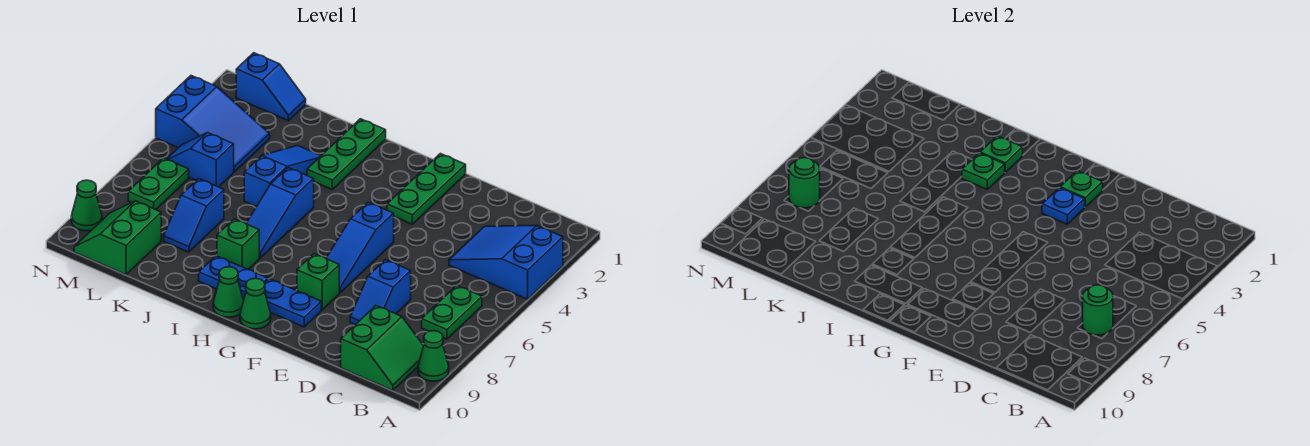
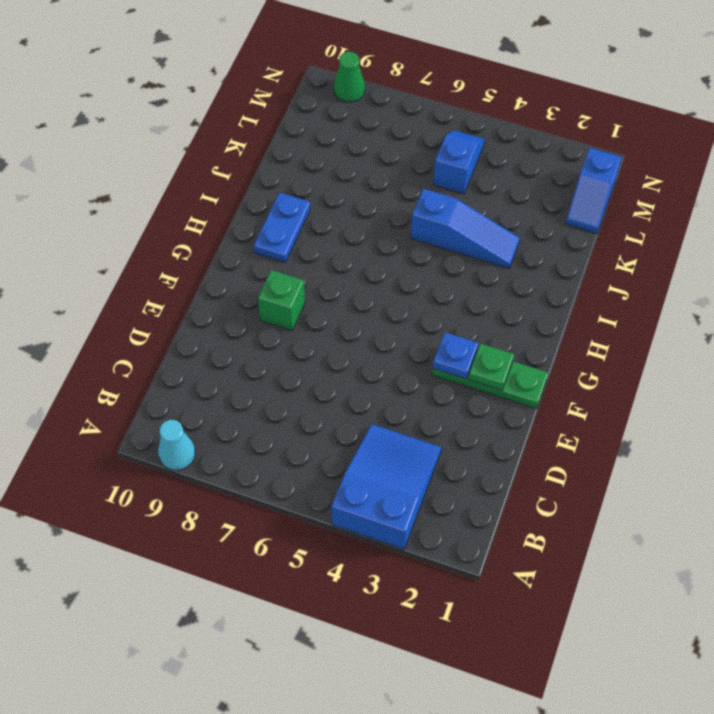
cyan 1x1 cone [158,420,195,470] -> green 1x1 cone [418,331,449,381]
none -> green 1x2 plate [422,286,482,339]
none -> green 2x2 slope [341,306,423,390]
none -> blue 1x2 slope [350,260,411,325]

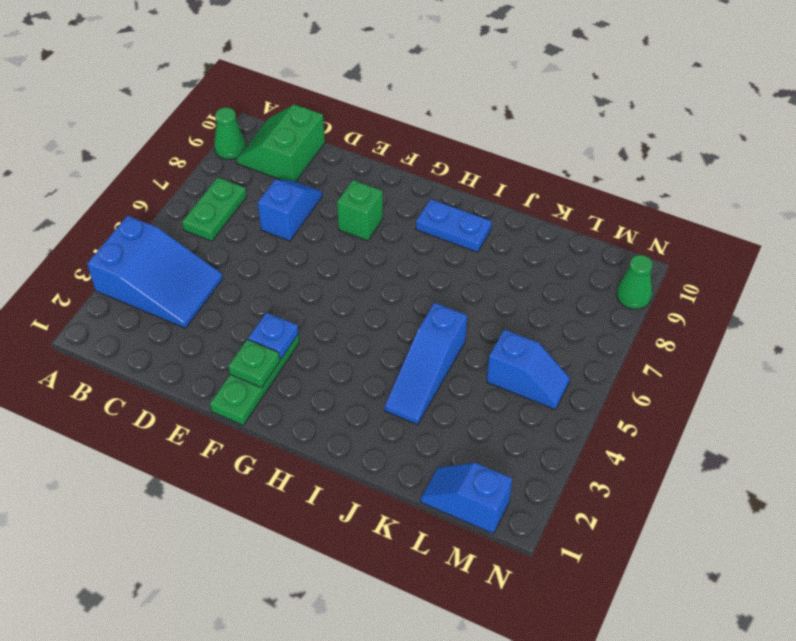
none -> blue 1x3 slope [326,202,394,293]
none -> blue 1x2 plate [265,279,321,327]
none -> green 1x1 cone [240,278,271,329]

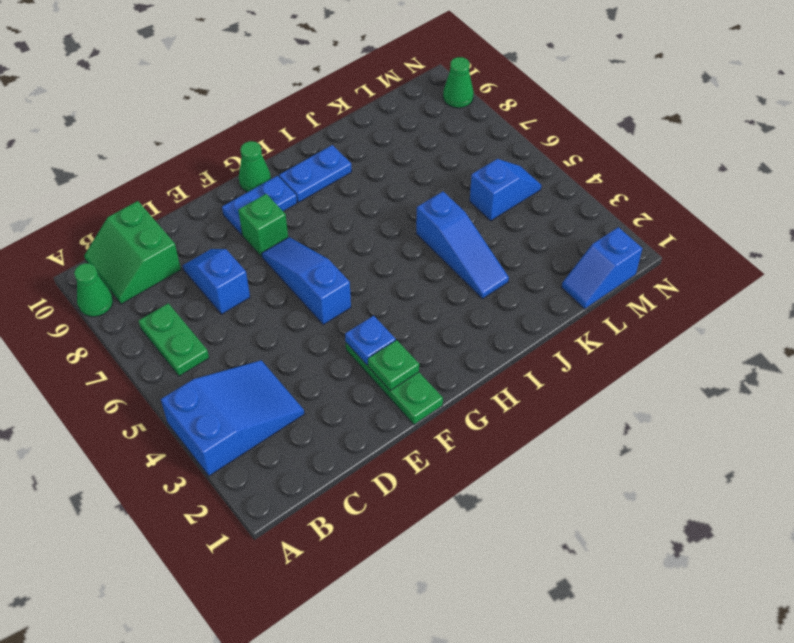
none -> green 1x1 cone [213,267,244,317]
none -> green 1x3 plate [307,119,386,189]
none -> blue 1x3 slope [246,168,314,258]

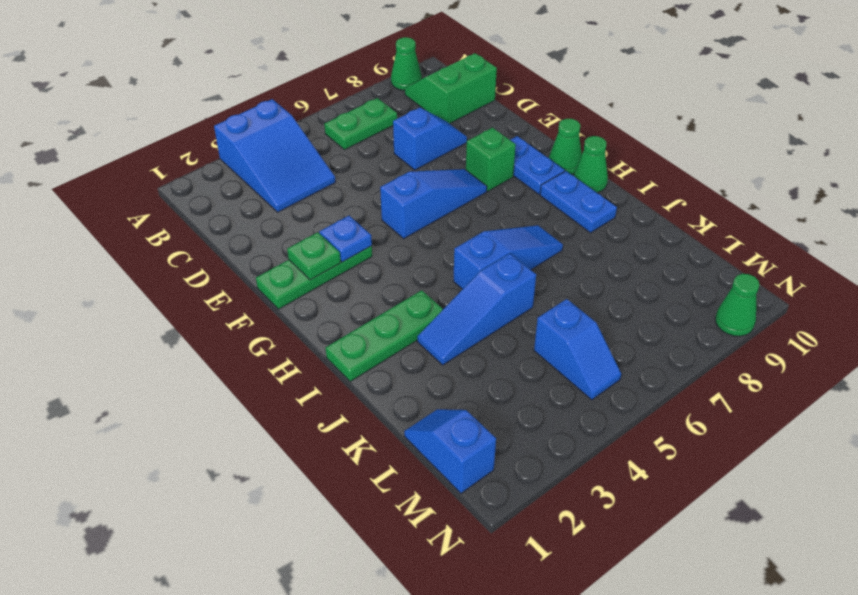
none -> green 1x1 brick [217,219,259,269]
none -> blue 1x2 slope [164,179,224,252]
none -> blue 2x3 slope [156,76,270,172]

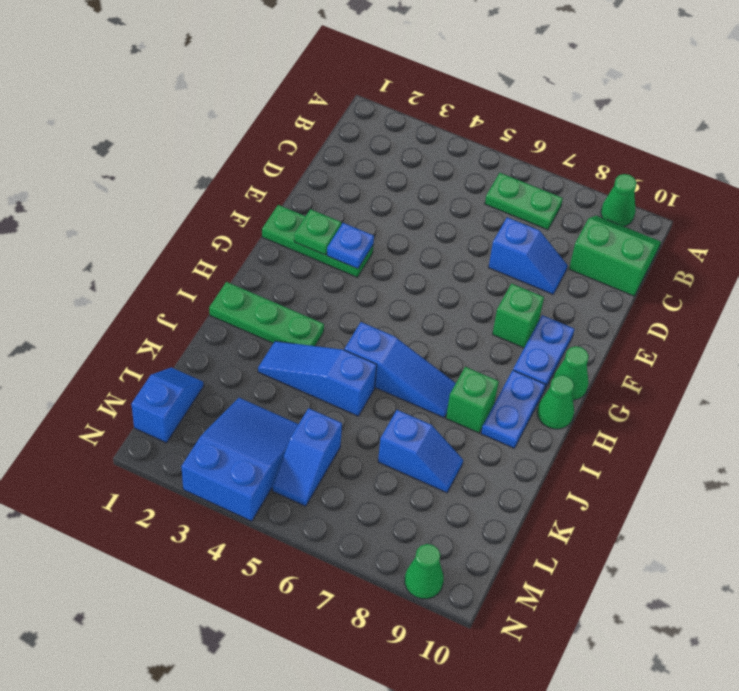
none -> blue 2x3 slope [449,225,563,299]
none -> blue 1x3 slope [326,202,394,293]
none -> green 2x2 slope [74,201,161,275]

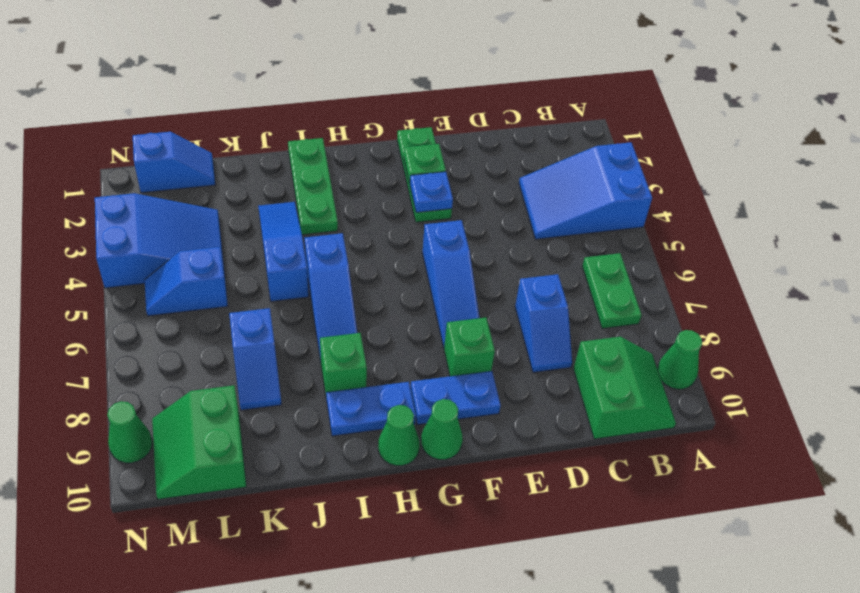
none -> green 1x2 plate [128,158,189,210]
none -> green 1x1 round brick [1083,285,1113,335]
none -> green 1x1 plate [980,136,1023,172]

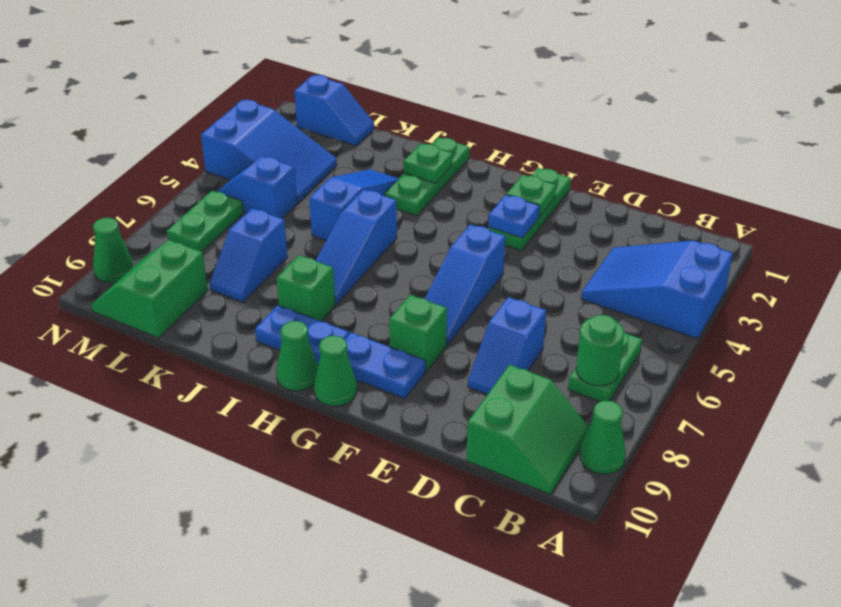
none -> green 1x1 plate [962,153,1005,189]
none -> green 1x1 round brick [789,158,820,208]

